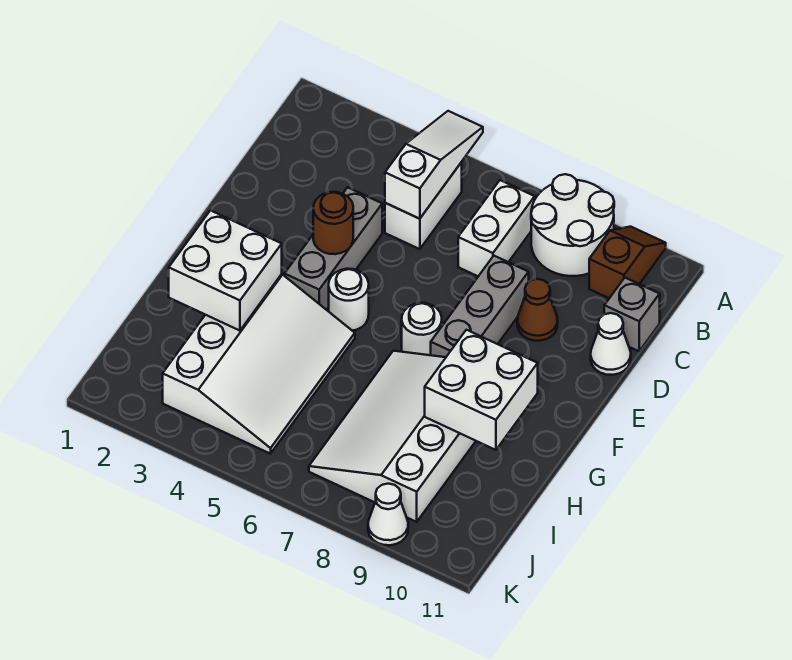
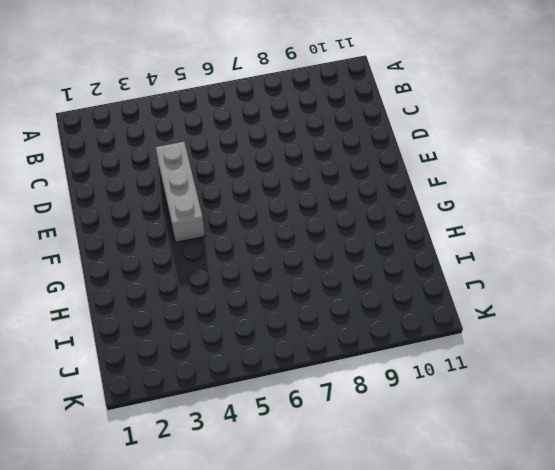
none -> white 2x2 round brick [531,174,614,276]
none -> brown 1x2 slope [589,227,666,298]
none -> white 1x2 brick [385,162,462,249]

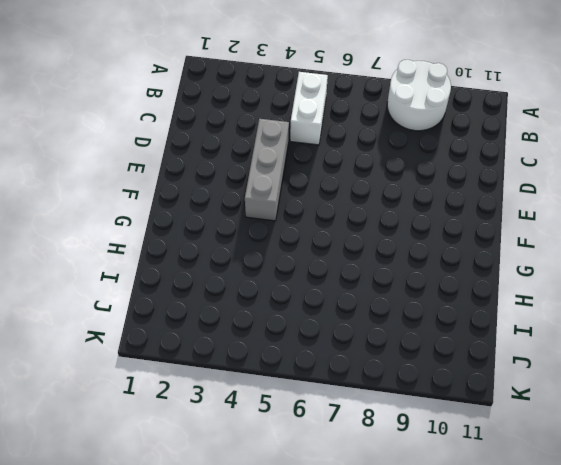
none -> brown 1x2 slope [589,227,666,298]
none -> white 1x2 brick [458,180,535,276]
none -> grey 1x1 brick [604,278,660,351]

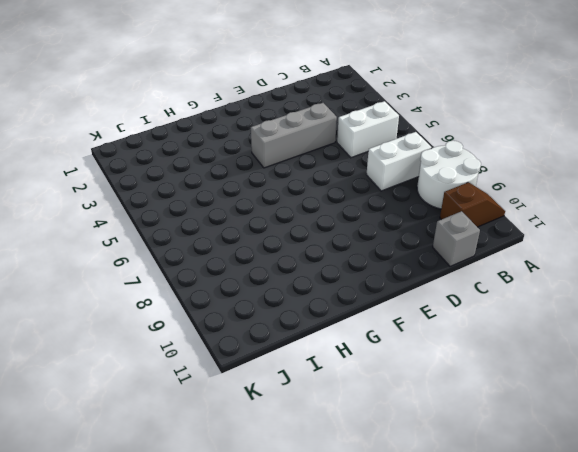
none -> grey 1x3 brick [431,256,529,357]
none -> brown 1x1 cone [517,279,558,341]
none -> white 1x1 cone [591,313,631,375]

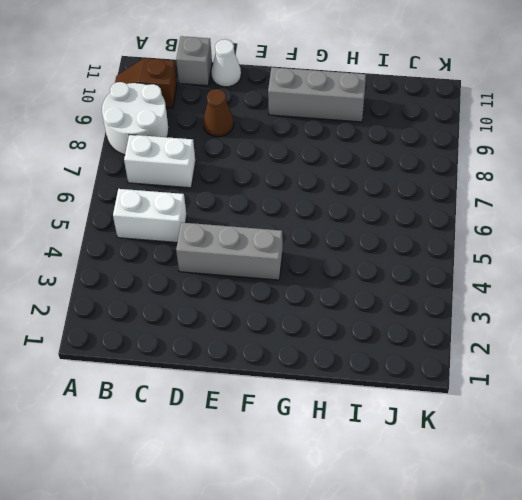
grey 1x3 brick [268,67,366,122] -> grey 1x3 brick moved to [431,256,529,357]
none -> white 1x1 round brick [329,269,369,331]
none -> white 1x1 round brick [402,303,442,355]
none -> white 3x4 slope [163,274,355,454]

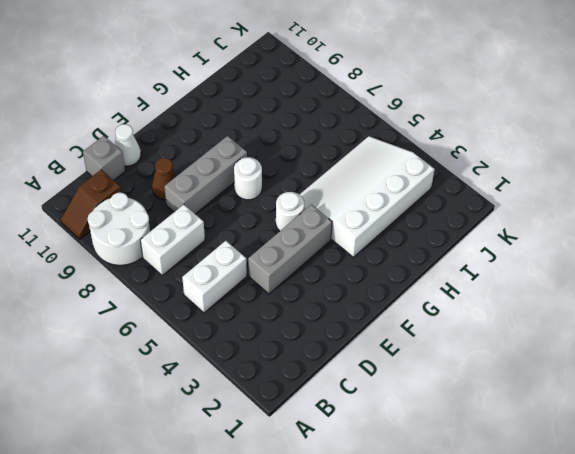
none -> white 3x4 slope [309,351,476,522]
none -> white 1x1 cone [368,484,408,545]
none -> white 1x3 slope [385,111,483,219]

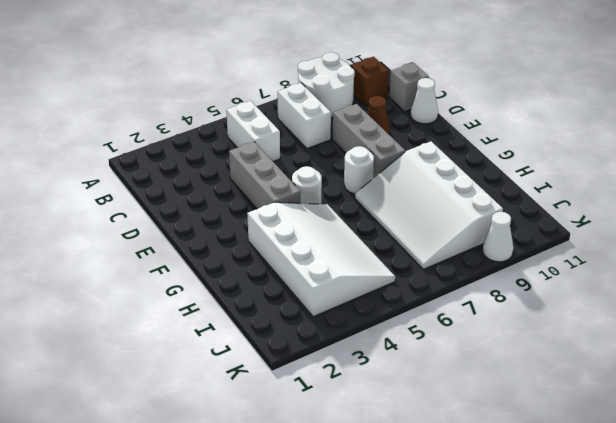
none -> white 1x3 slope [385,111,483,219]
none -> brown 1x1 round brick [313,192,353,254]
none -> white 2x2 brick [168,210,282,331]

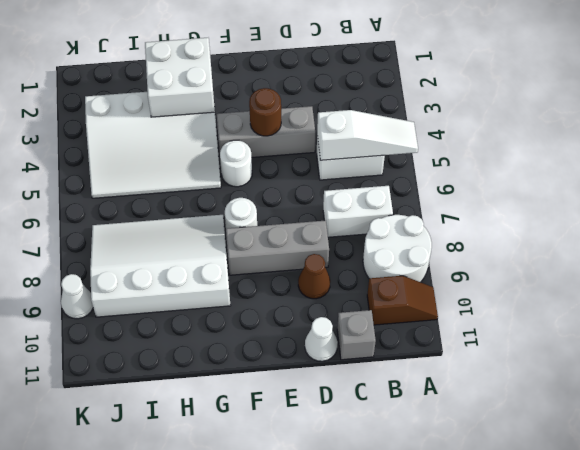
none -> white 2x2 brick [425,330,538,450]

